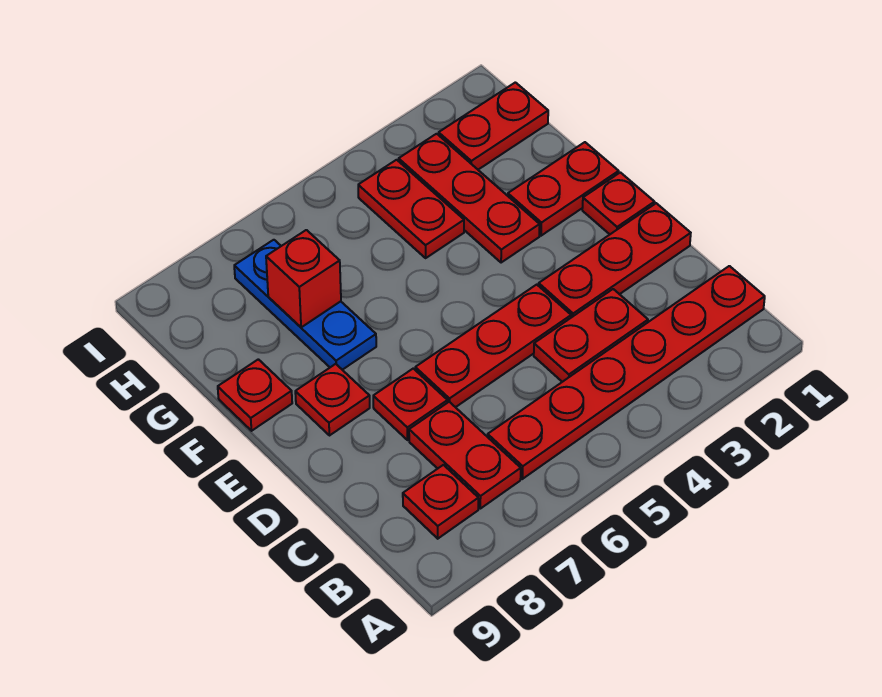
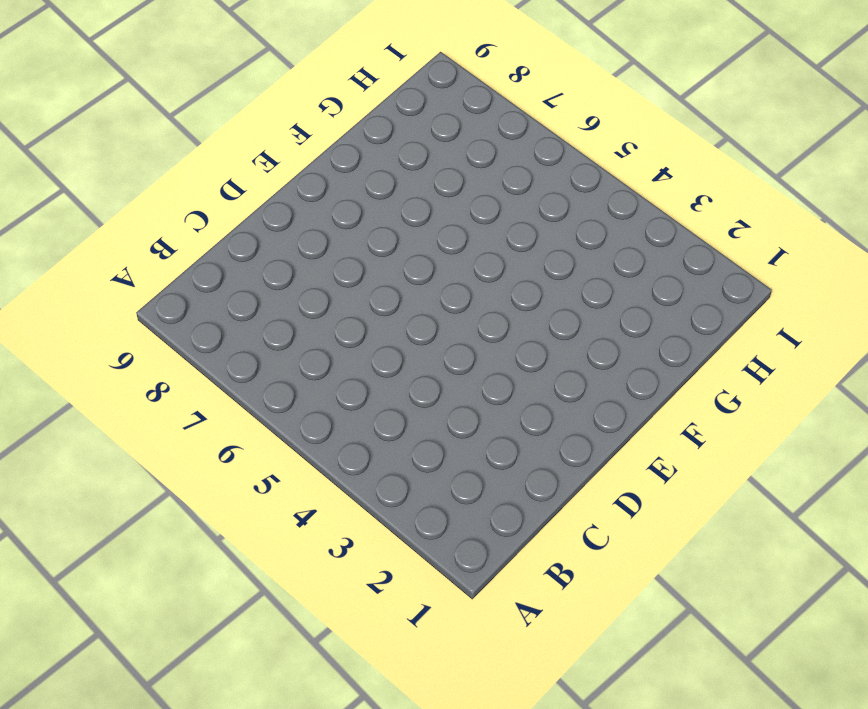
none -> red 1x6 plate [488,266,765,479]
none -> red 1x2 plate [409,402,521,509]
none -> red 1x1 plate [403,465,478,539]

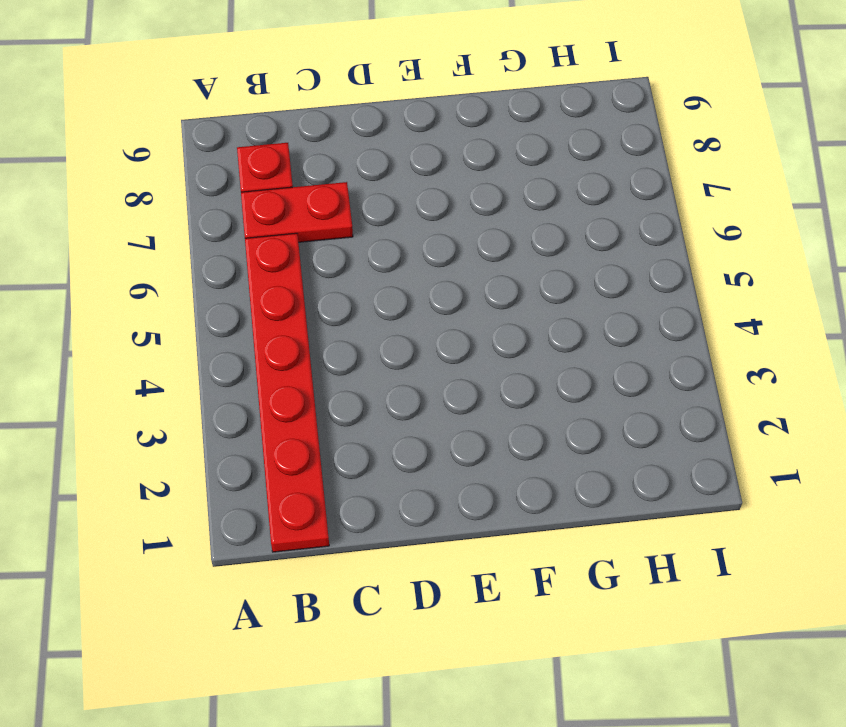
none -> red 1x2 plate [534,289,648,382]
none -> red 1x3 plate [539,203,691,318]
none -> red 1x3 plate [415,285,571,407]

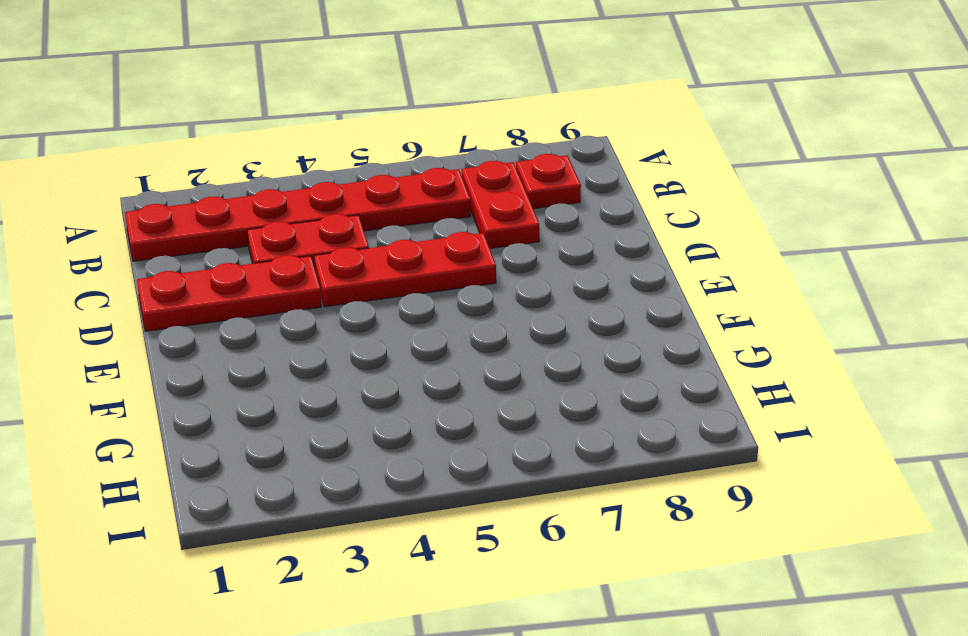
none -> red 1x1 plate [373,369,448,440]
none -> red 1x1 plate [582,172,654,234]
none -> red 1x1 plate [295,364,370,436]

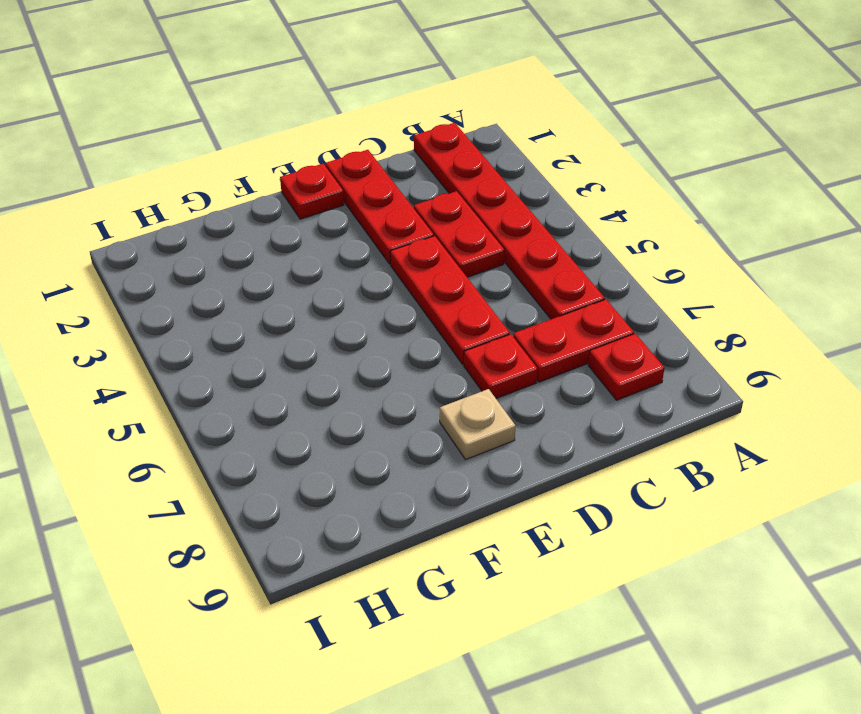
tan 1x1 plate [440,389,516,459] -> red 1x1 plate [295,364,370,436]
none -> red 1x2 plate [508,142,619,236]
none -> red 1x3 plate [399,134,540,263]
none -> blue 1x3 plate [234,240,376,370]

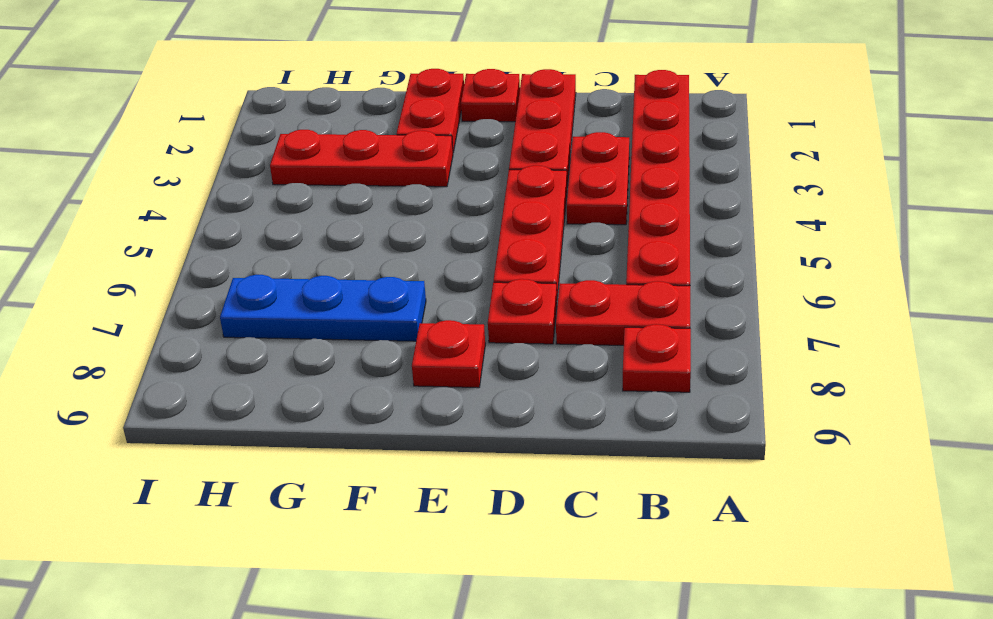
none -> red 1x1 plate [218,359,292,431]
none -> red 1x2 plate [358,160,464,258]
none -> red 1x2 plate [439,82,548,170]

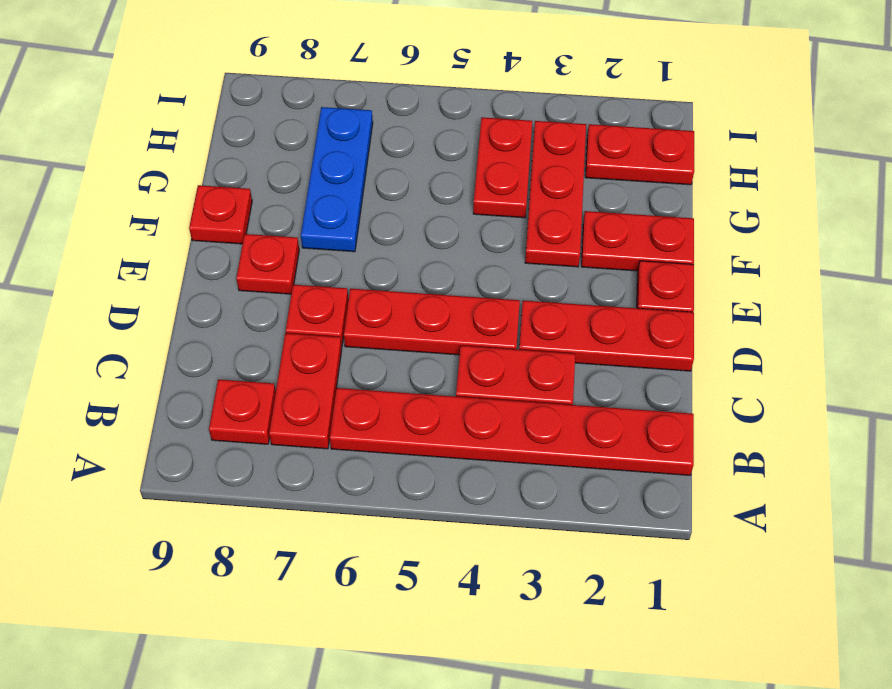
none -> red 1x1 brick [266,230,341,327]

